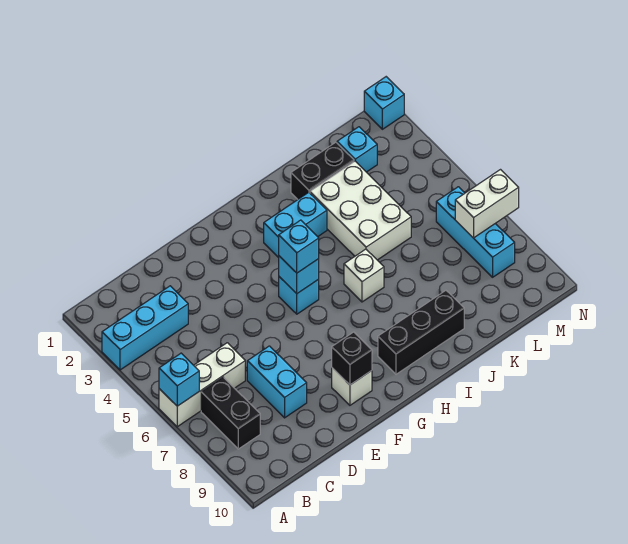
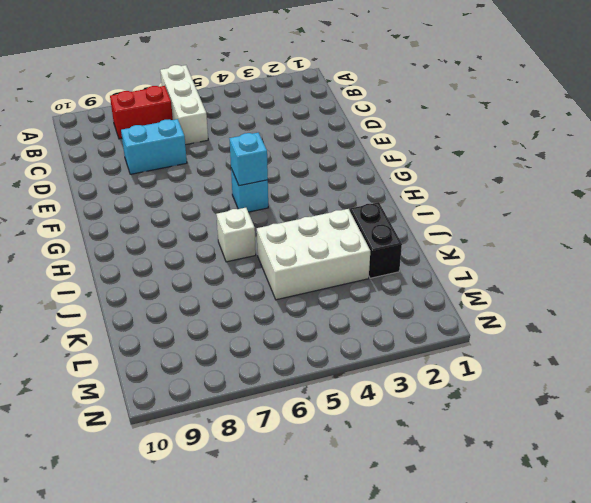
red 1x2 brick [110,86,173,139] -> black 1x2 brick [201,377,260,449]
none -> cyan 1x3 brick [102,286,188,370]
none -> white 1x1 brick [332,368,372,405]
none -> cyan 1x2 brick [264,192,327,258]

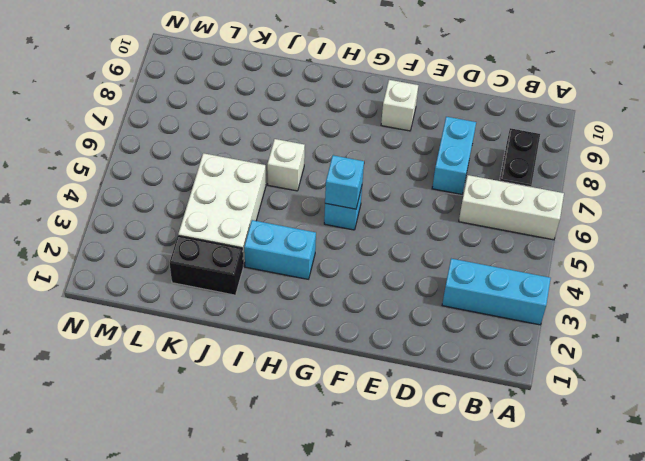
none -> black 1x3 brick [378,291,464,374]
none -> cyan 1x1 brick [337,127,377,172]
none -> cyan 1x3 brick [436,187,515,277]

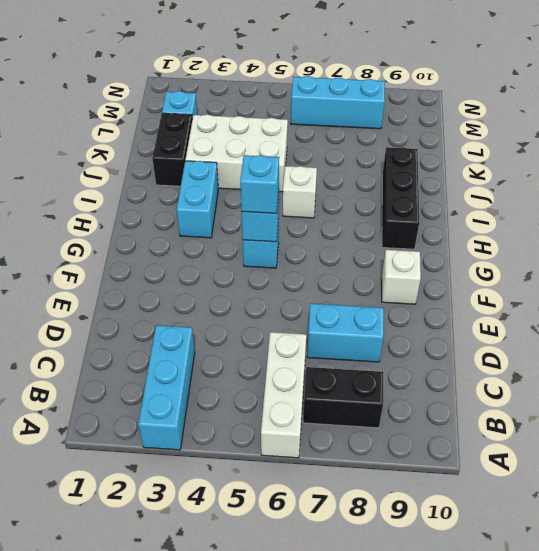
none -> cyan 1x1 brick [364,77,404,129]
none -> cyan 1x1 brick [159,353,199,406]
none -> black 1x1 brick [332,332,372,385]

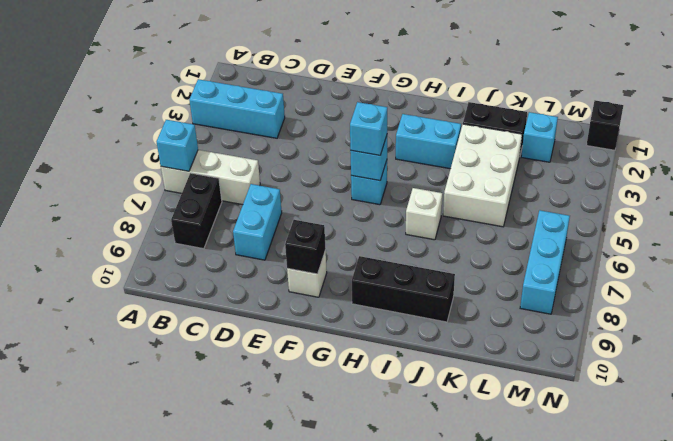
black 1x1 brick [587,100,623,150] -> cyan 1x1 brick [364,77,404,129]
none -> white 1x2 brick [455,170,519,238]

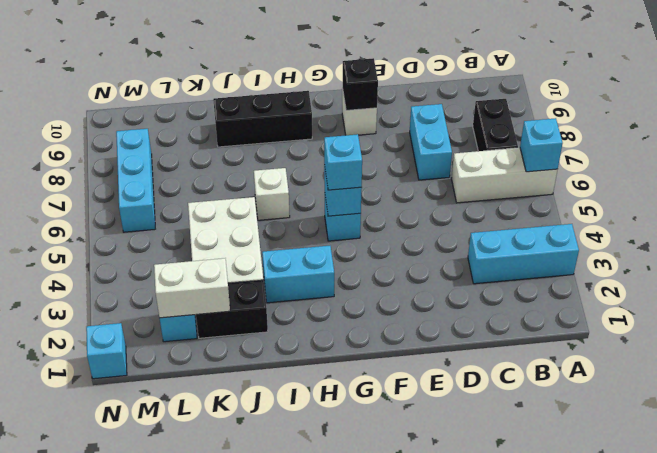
white 1x2 brick [154,258,230,318] -> white 1x2 brick moved to [455,170,519,238]

